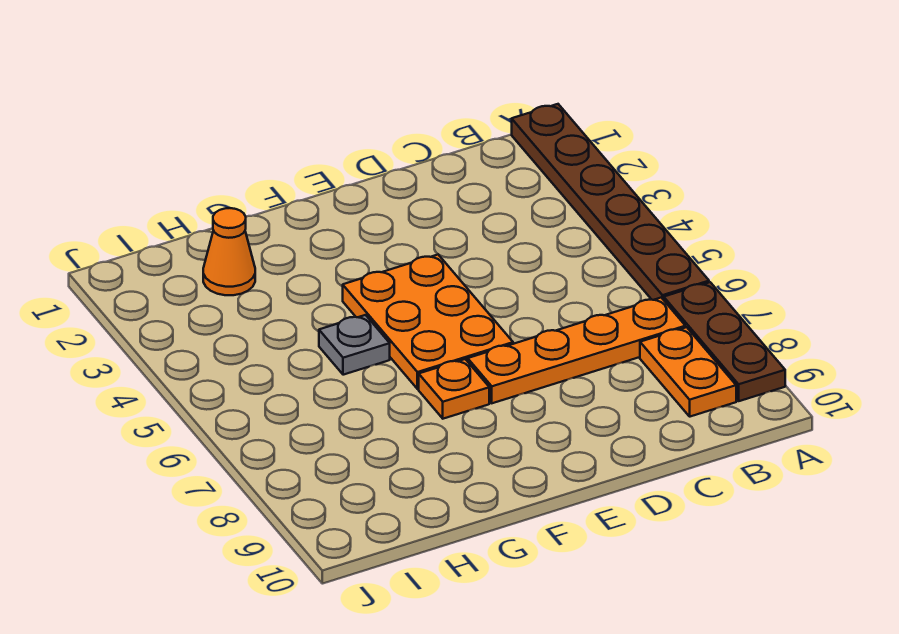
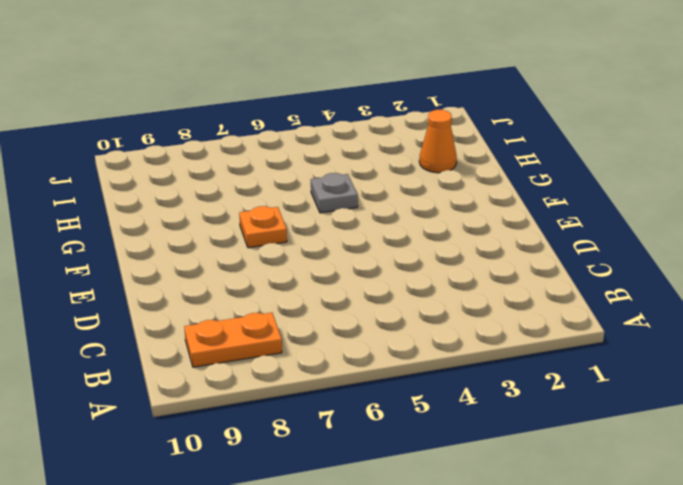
none -> brown 1x6 plate [512,104,709,300]
none -> brown 1x3 plate [664,282,785,401]

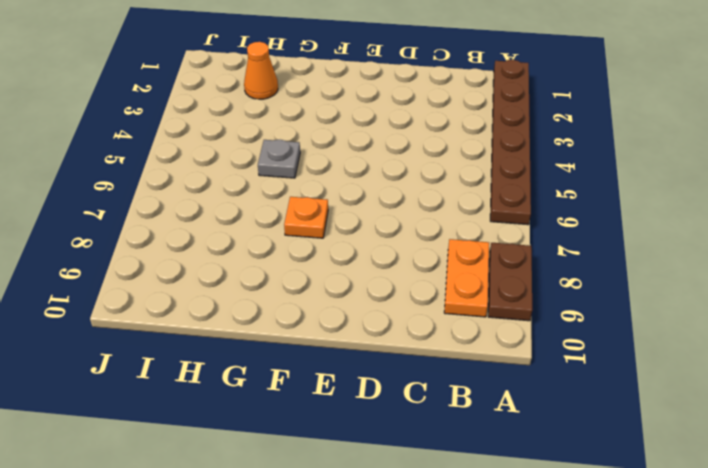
brown 1x2 plate [488,243,532,321] -> brown 1x3 plate [664,282,785,401]
none -> orange 1x4 plate [468,298,685,403]
none -> orange 2x3 plate [343,255,513,389]

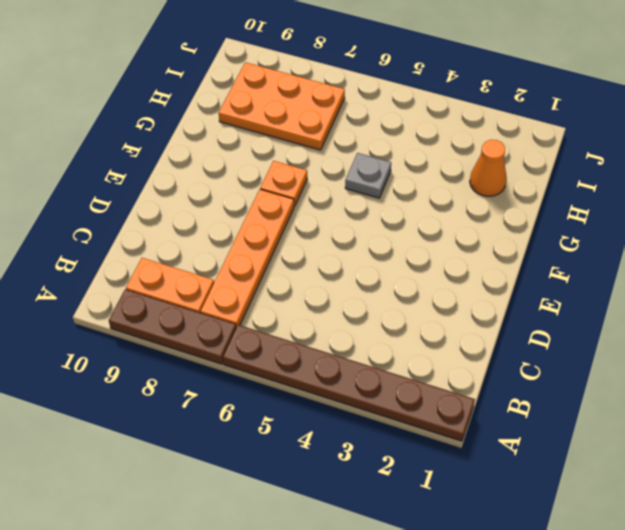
orange 2x3 plate [219,62,345,150] -> orange 2x3 plate moved to [343,255,513,389]

